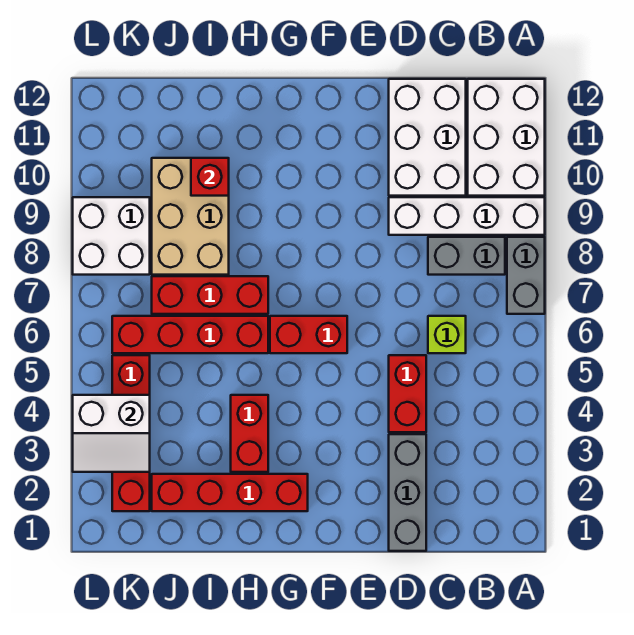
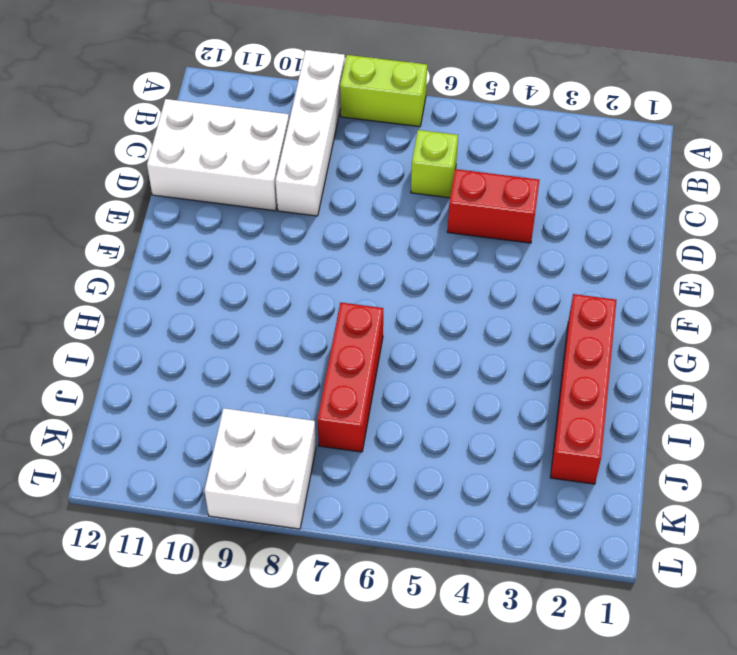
lime 1x2 brick [340,55,427,127] -> grey 1x2 brick [507,237,545,314]
none -> white 2x3 brick [468,79,545,196]
none -> grey 1x2 brick [428,237,505,275]
none -> grey 1x3 brick [389,434,426,551]

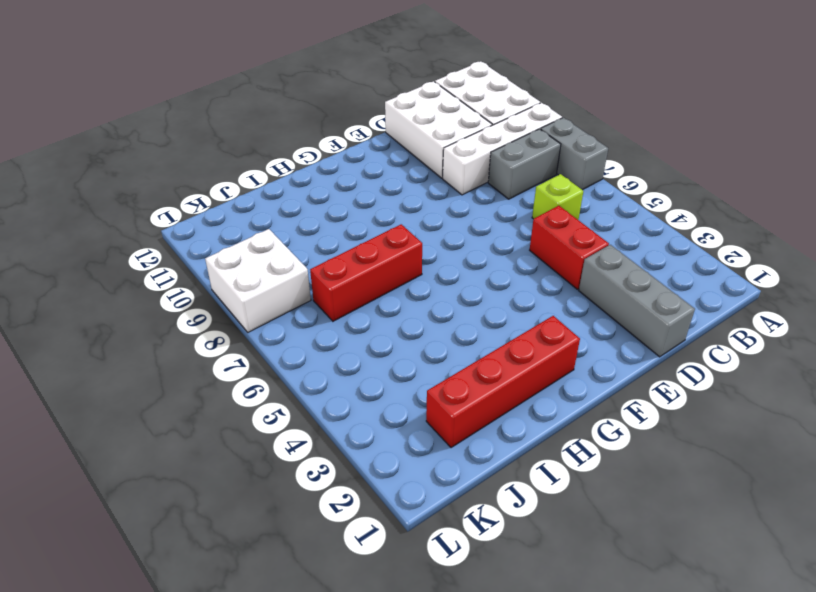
none -> red 1x2 brick [270,316,347,353]
none -> red 1x2 brick [231,395,268,472]
none -> red 1x4 brick [112,316,268,353]

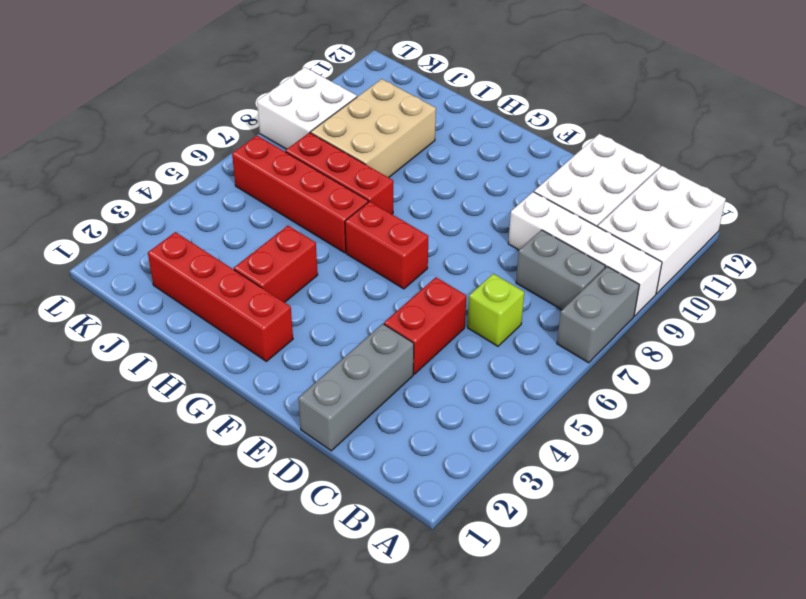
none -> red 1x4 brick [112,355,150,511]
none -> red 1x1 brick [191,158,229,196]
none -> white 2x2 slope [73,395,150,472]

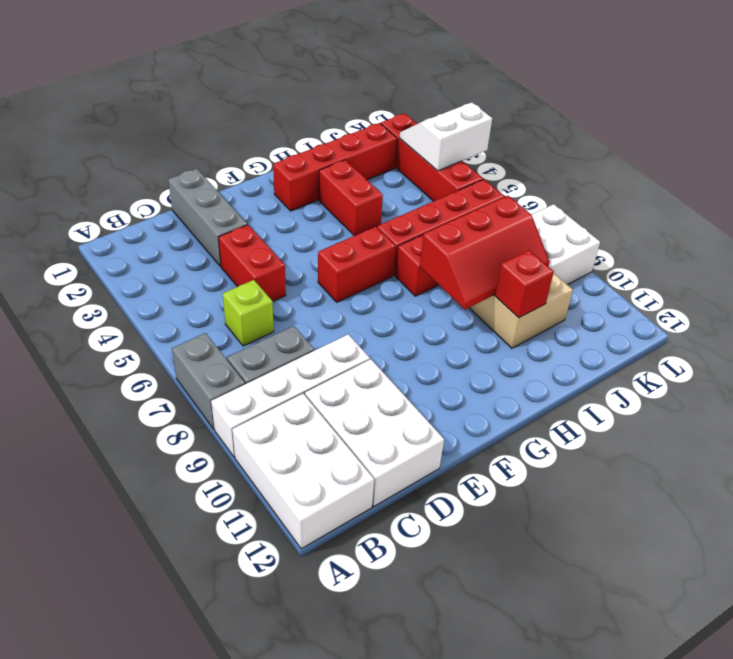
red 2x3 slope [420,196,550,309] -> none

